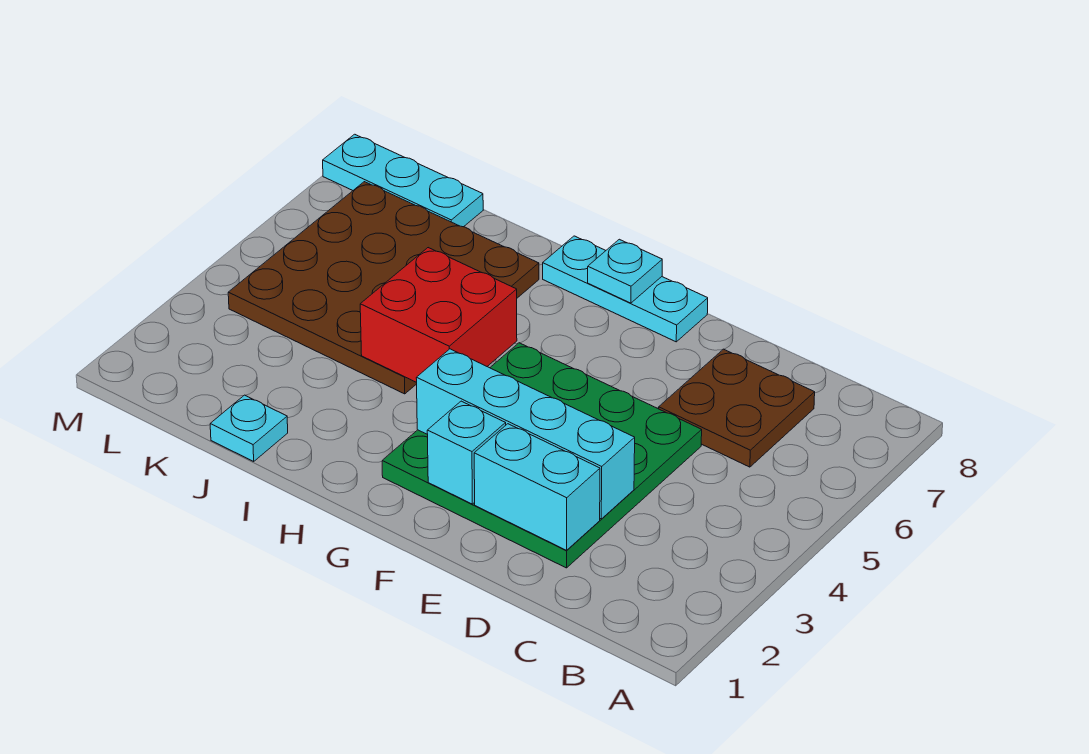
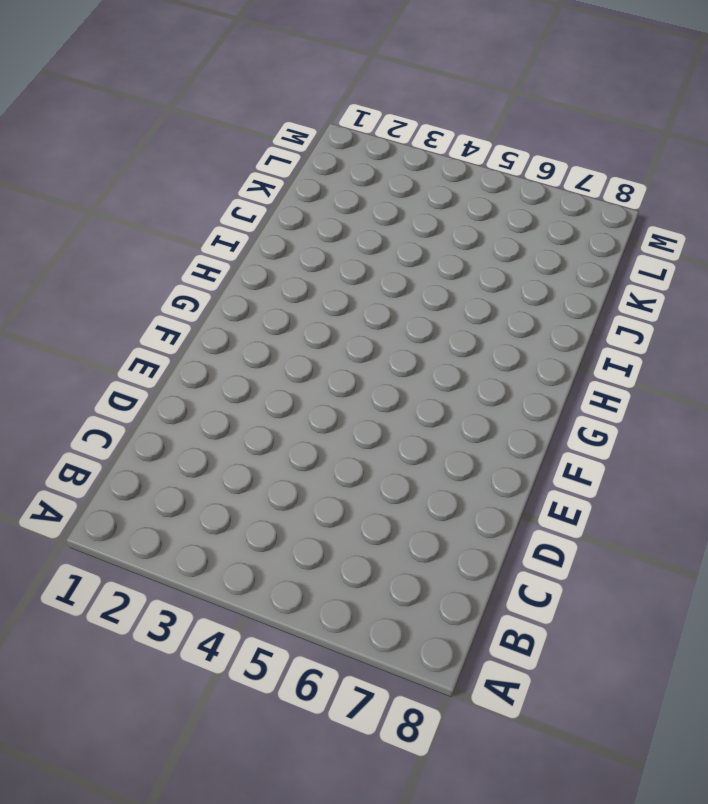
none -> brown 2x2 plate [659,349,815,467]
none -> green 4x4 plate [382,343,702,568]

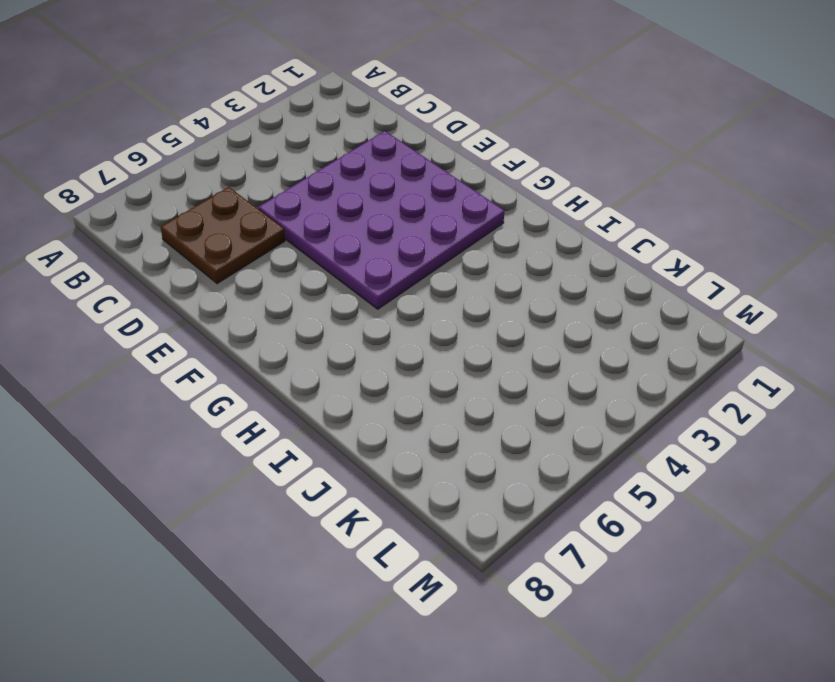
purple 4x4 plate [258,131,504,309] -> green 4x4 plate [382,343,702,568]
none -> cyan 1x3 plate [543,236,708,342]
none -> brown 4x4 plate [228,182,539,394]

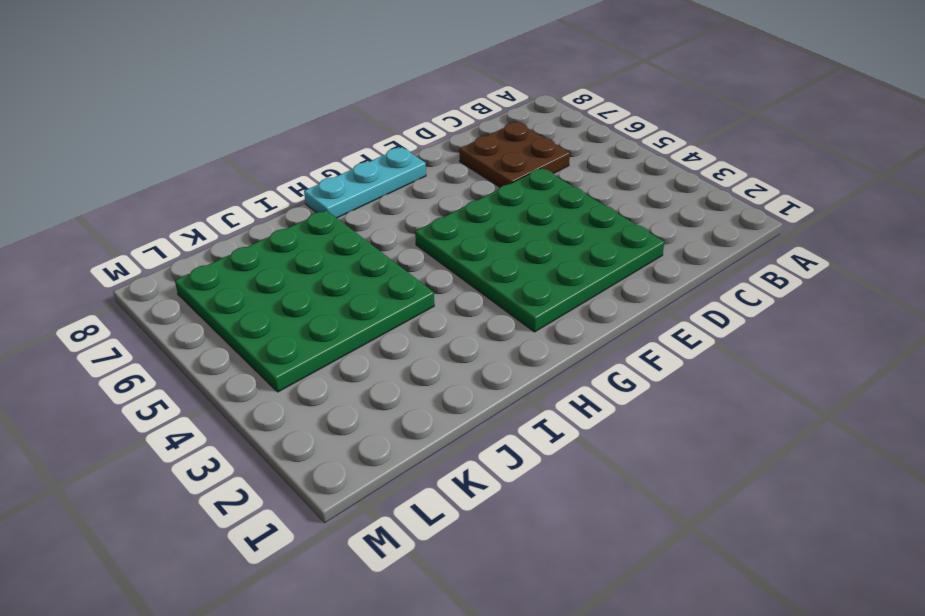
green 4x4 plate [175,210,434,392] -> brown 4x4 plate [228,182,539,394]
none -> cyan 1x1 plate [210,395,288,461]
none -> cyan 1x3 plate [323,134,483,227]

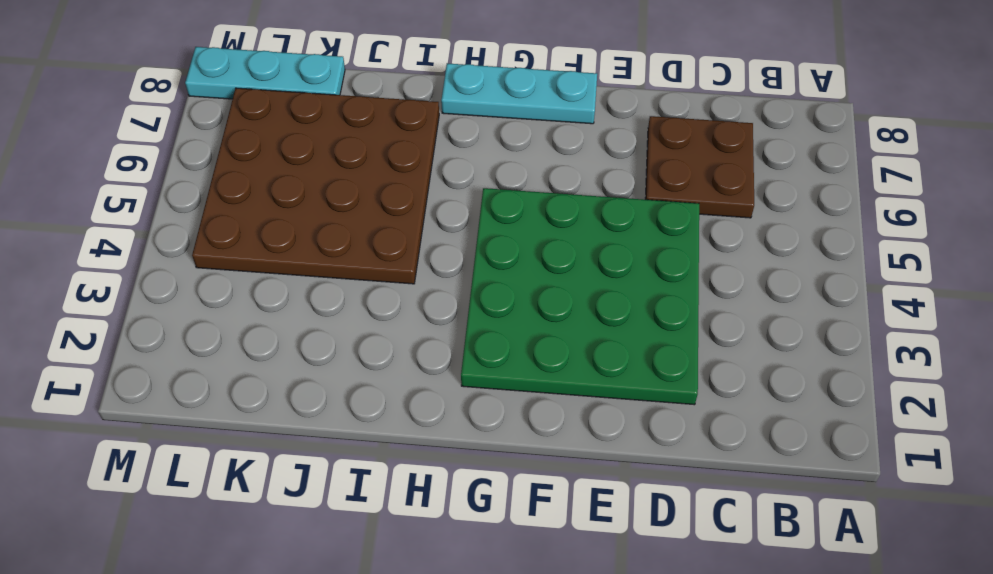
none -> cyan 1x1 plate [210,395,288,461]
none -> cyan 1x2 brick [474,424,600,550]

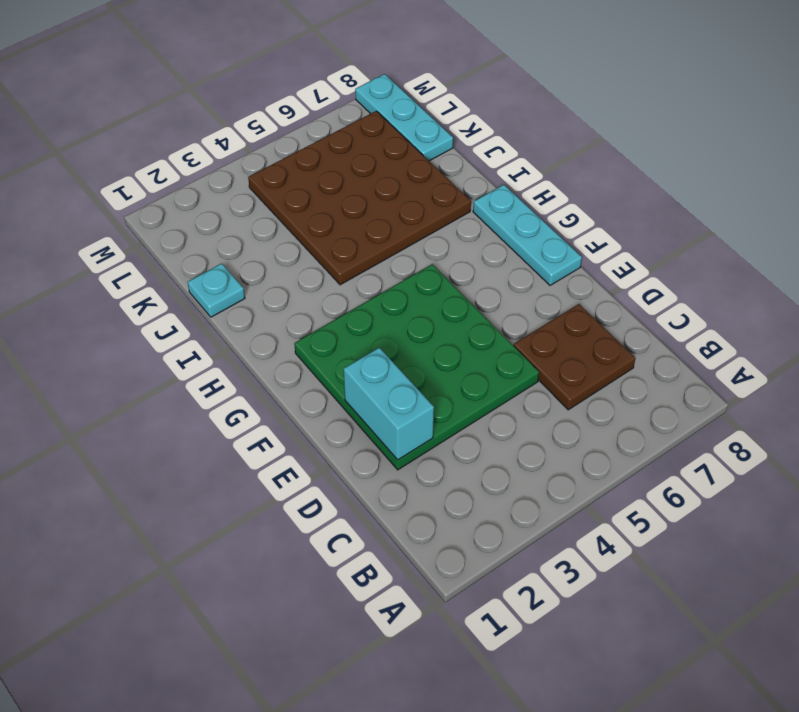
none -> cyan 1x4 brick [416,349,635,519]
none -> cyan 1x1 brick [427,401,506,504]

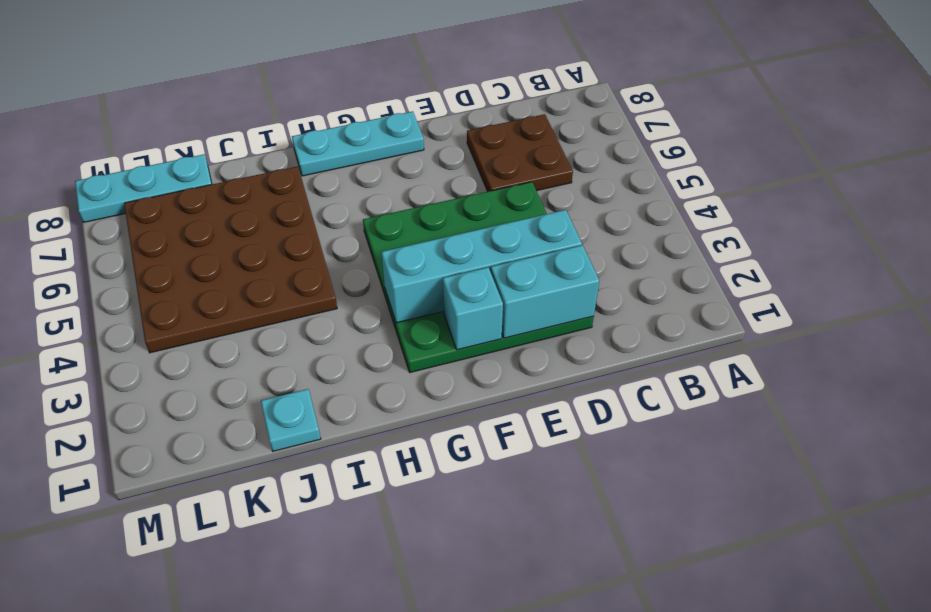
none -> cyan 1x1 plate [588,239,662,303]
none -> red 2x2 brick [360,248,517,382]

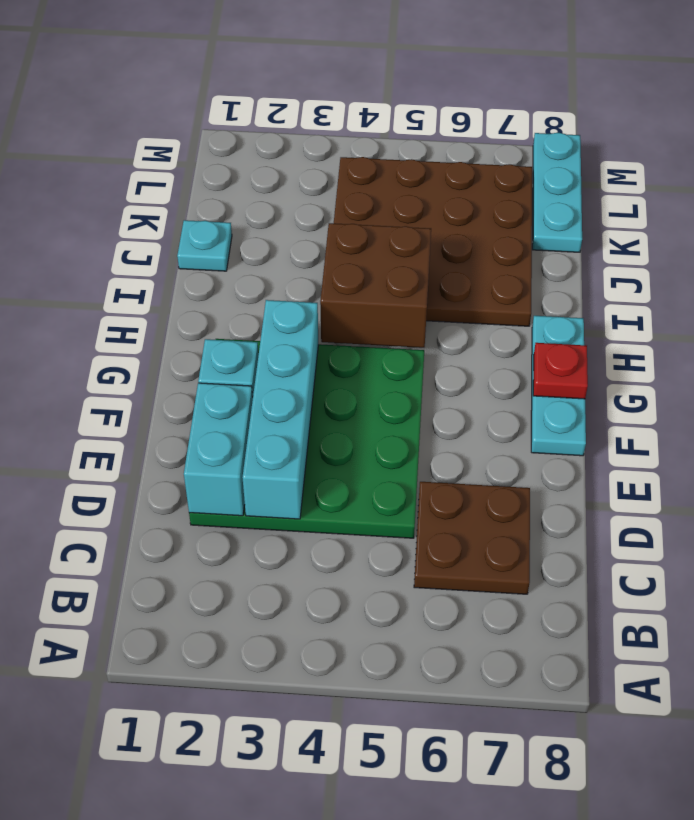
red 1x1 plate [533,343,588,399] -> cyan 1x1 plate [588,239,662,303]
brown 2x2 brick [320,223,431,348] -> red 2x2 brick [360,248,517,382]

